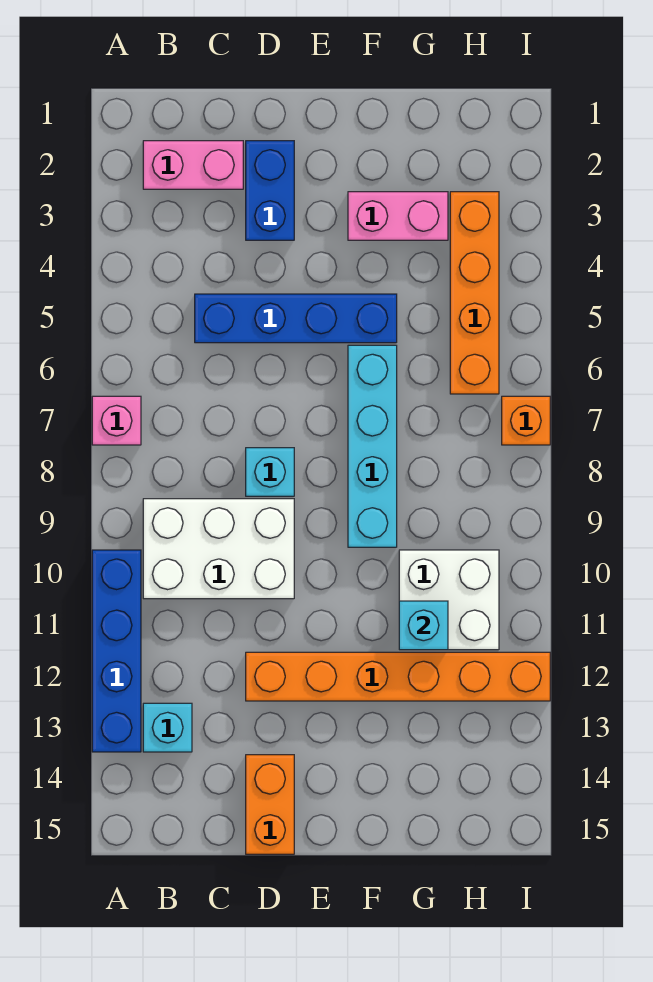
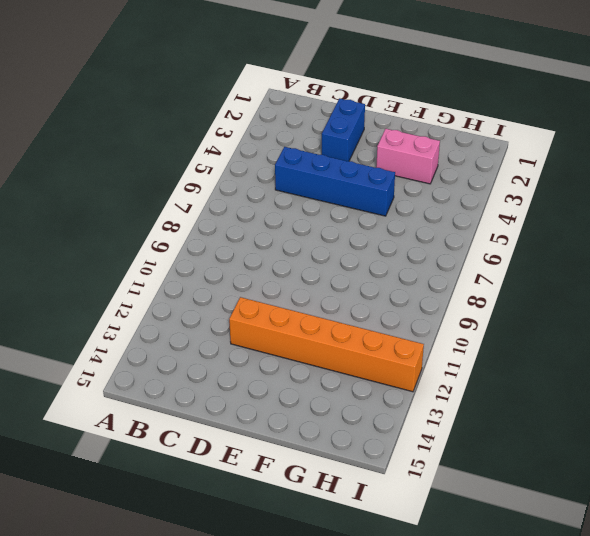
none -> pink 1x1 brick [92,396,141,445]
none -> blue 1x4 brick [92,550,141,752]
none -> pink 1x2 brick [143,141,243,189]

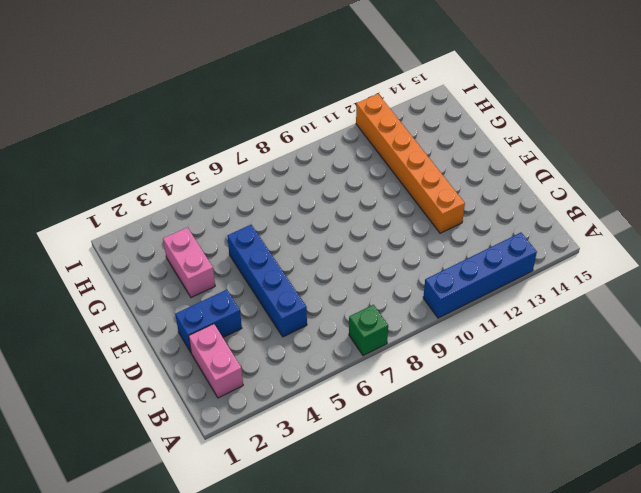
green 1x1 brick [349,305,388,356] -> pink 1x1 brick [92,396,141,445]
none -> white 2x3 brick [143,499,294,599]
none -> cyan 1x1 brick [143,703,192,752]
none -> cyan 1x1 brick [246,448,294,496]

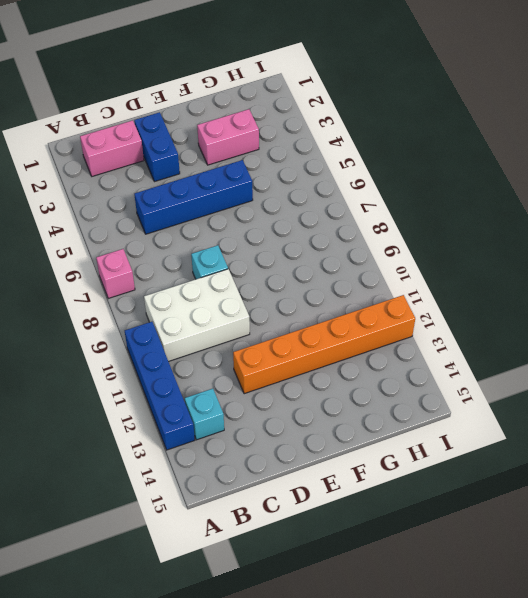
none -> orange 1x2 brick [246,755,294,854]
none -> cyan 1x4 brick [348,345,397,547]
none -> white 2x2 brick [399,550,499,650]

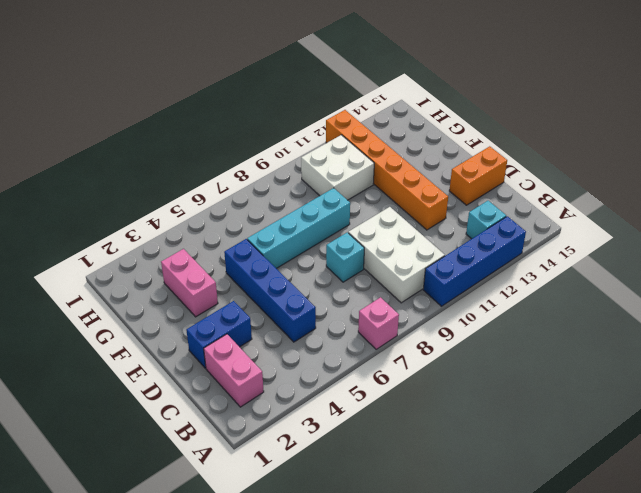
none -> orange 1x4 brick [450,192,499,394]
none -> orange 1x1 brick [502,396,550,445]
none -> cyan 1x1 brick [399,601,448,650]

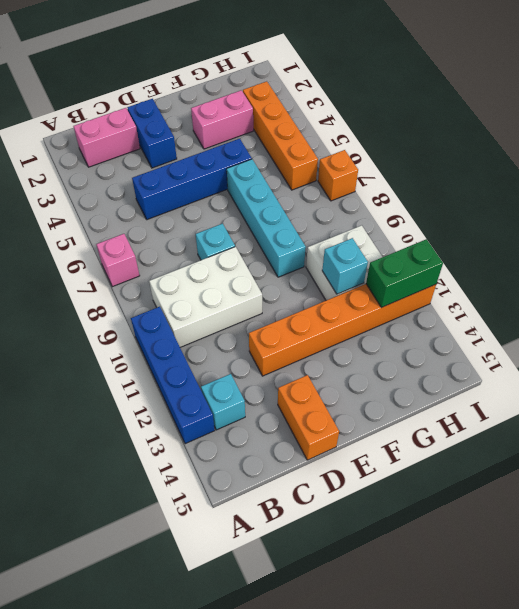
green 1x2 brick [366,239,443,308] -> none

